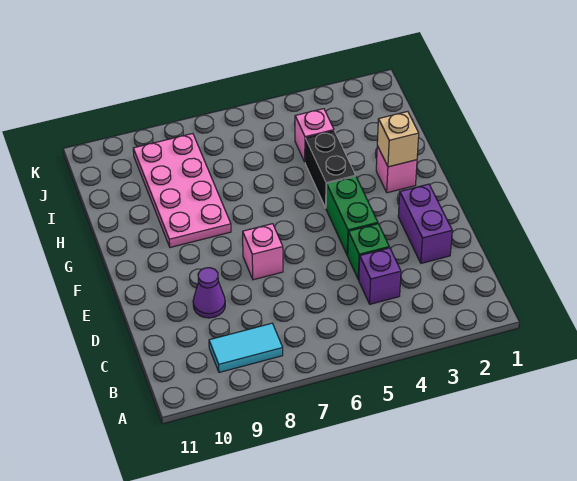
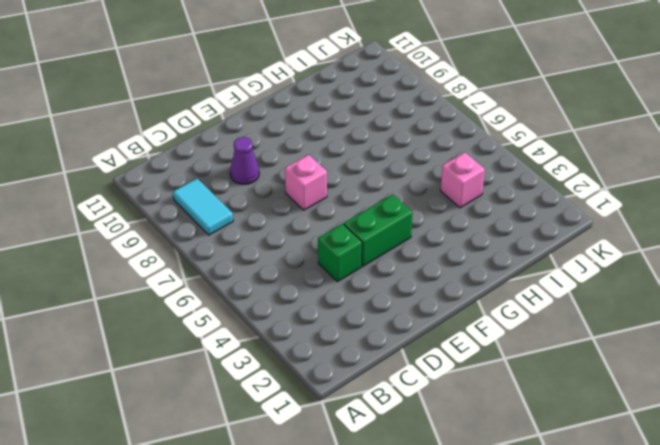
none -> purple 1x1 brick [359,248,401,304]
none -> purple 1x2 brick [398,184,452,263]
none -> pink 1x1 brick [376,146,417,193]

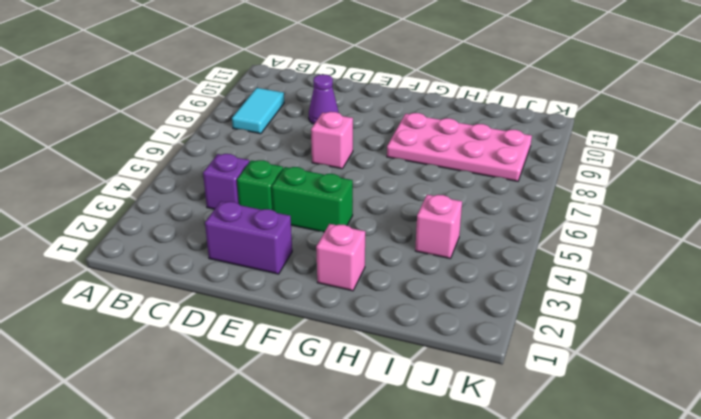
none -> black 1x2 brick [305,131,356,208]
none -> tan 1x1 brick [377,111,419,167]

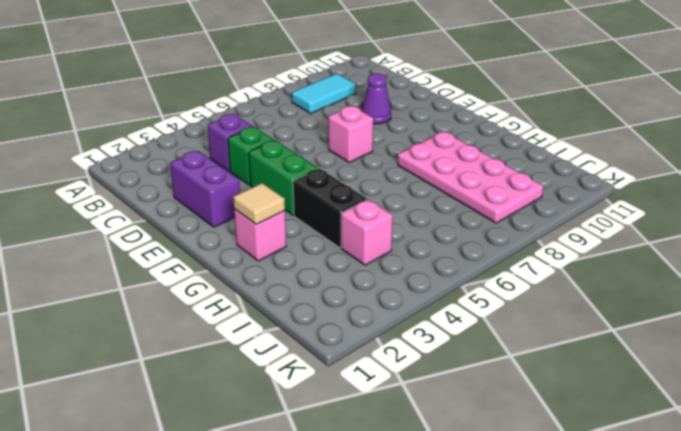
tan 1x1 tile [233,183,285,224] -> tan 1x1 brick [377,111,419,167]

